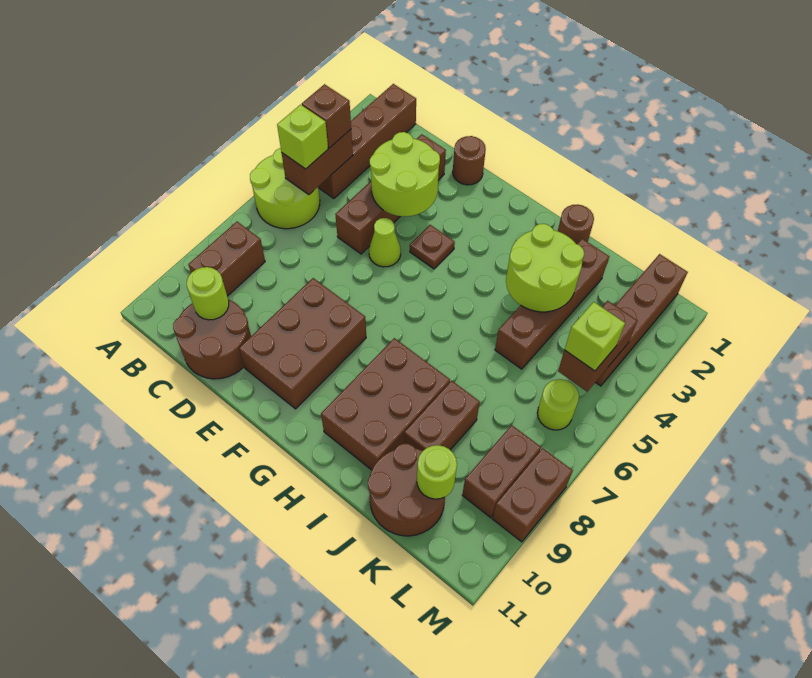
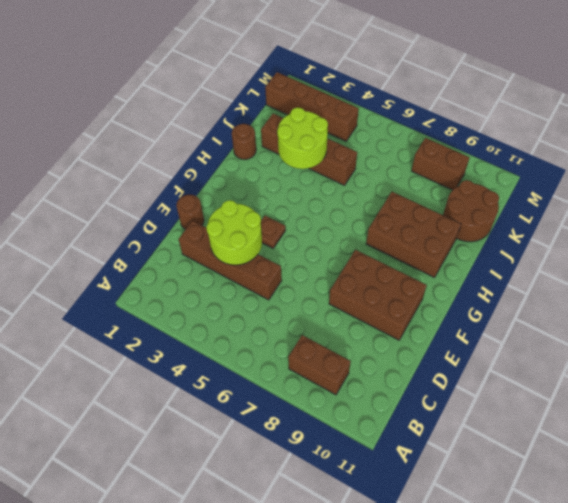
none -> lime 2x2 round brick [250,148,320,229]
none -> brown 1x4 brick [318,84,416,199]
none -> brown 2x2 round brick [173,299,251,379]

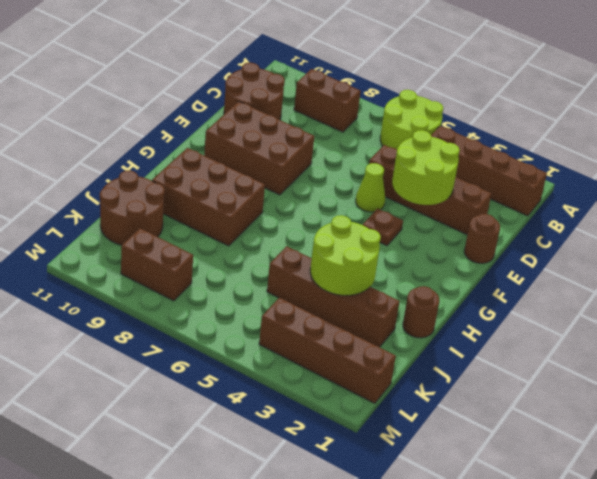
none -> brown 1x2 brick [404,381,480,450]
none -> lime 1x1 round brick [537,379,579,430]
none -> brown 1x2 brick [493,448,573,542]

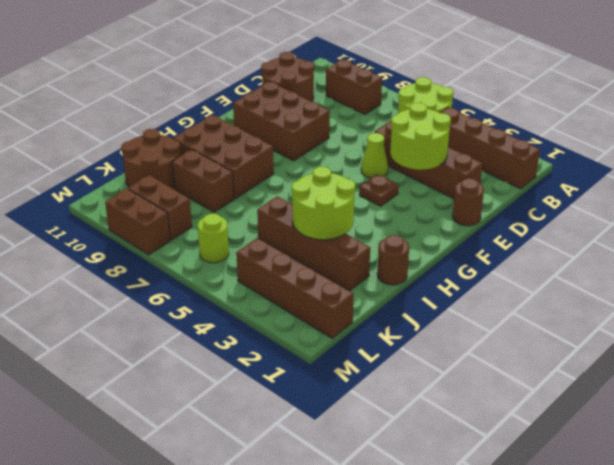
none -> brown 1x2 brick [281,130,353,195]
none -> lime 1x1 round brick [187,267,229,320]
none -> lime 1x1 round brick [417,445,457,499]

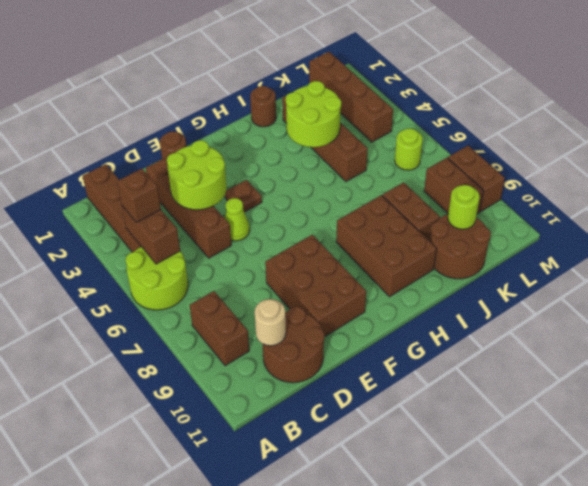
tan 1x1 round brick [255,299,286,346] -> lime 1x1 round brick [187,267,229,320]
none -> brown 1x2 brick [558,301,637,392]
none -> lime 1x1 brick [277,105,328,169]
none -> lime 1x1 brick [564,302,625,371]

